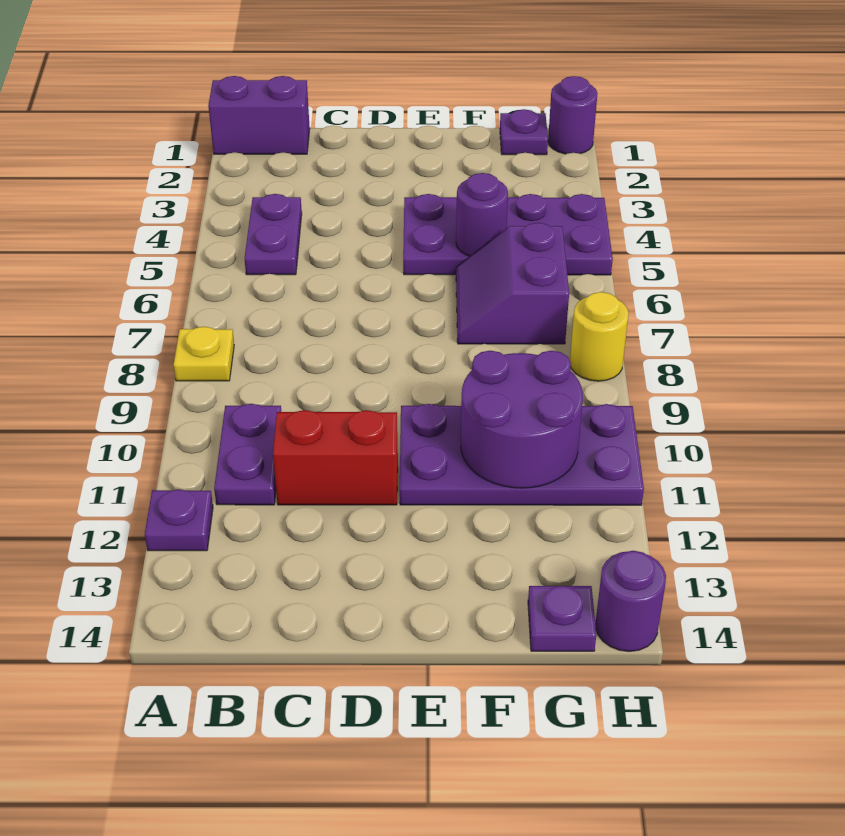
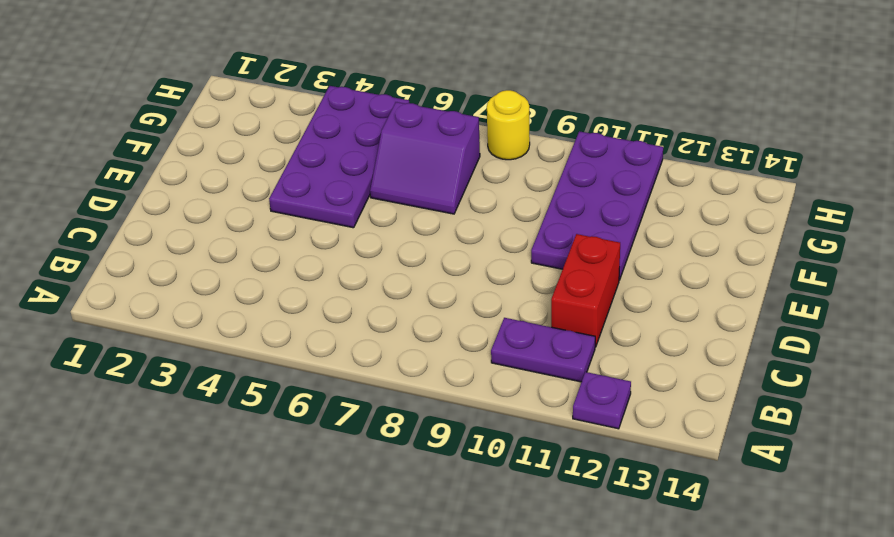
none -> purple 1x2 brick [208,76,310,154]
none -> yellow 1x1 plate [174,327,234,381]
none -> purple 1x2 plate [245,194,302,275]

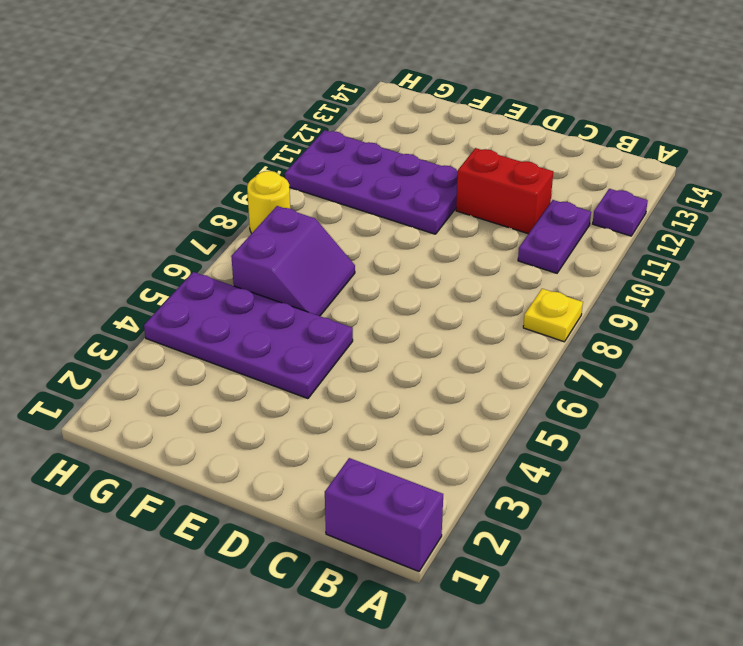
none -> purple 1x2 plate [245,194,302,275]
none -> purple 1x1 plate [500,109,548,155]
none -> purple 1x1 plate [528,586,596,651]

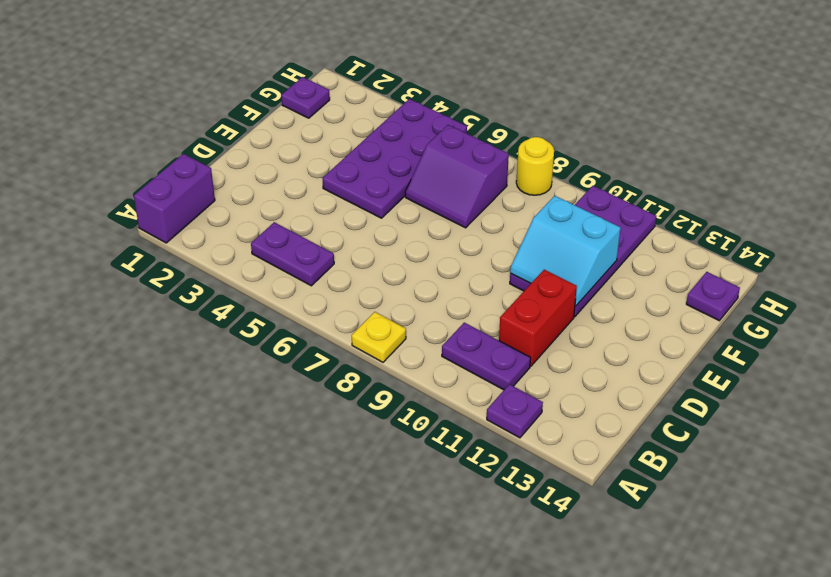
cyan 2x2 slope [510,196,621,306] -> purple 2x2 round brick [461,351,583,488]
none -> purple 1x1 round brick [548,76,597,154]
none -> purple 1x1 round brick [595,551,666,652]
none -> purple 1x1 round brick [456,173,508,256]

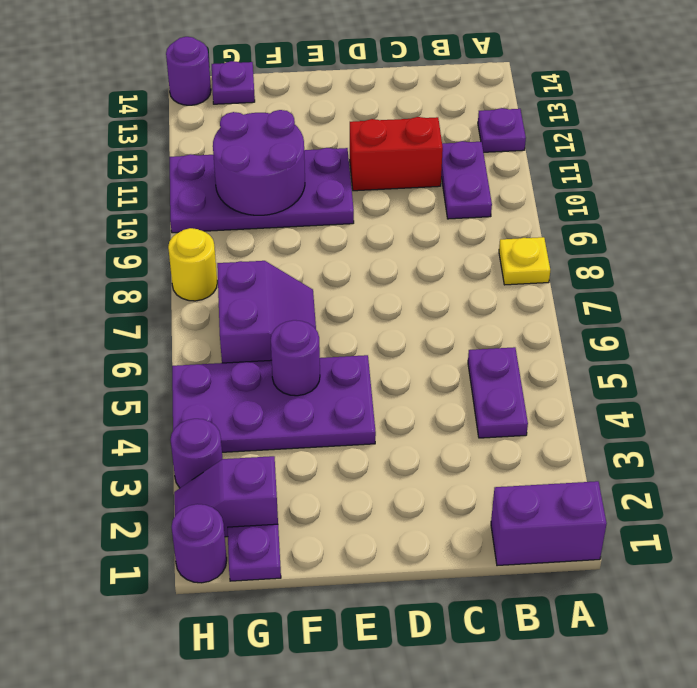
purple 1x2 slope [174,456,278,537] -> none
purple 1x1 round brick [171,419,223,488] -> none

